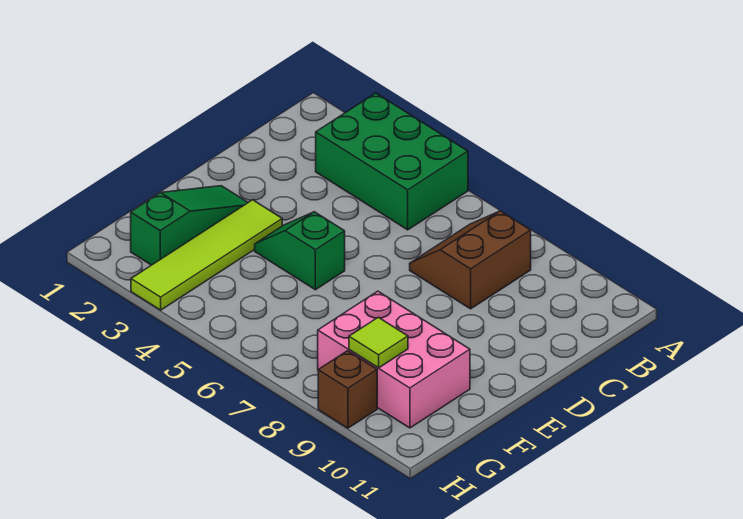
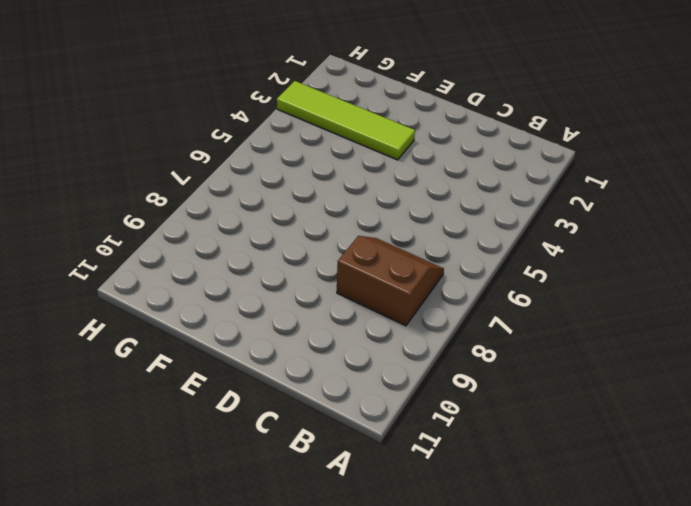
none -> green 2x3 brick [316,93,468,230]
none -> green 1x3 slope [131,186,248,265]

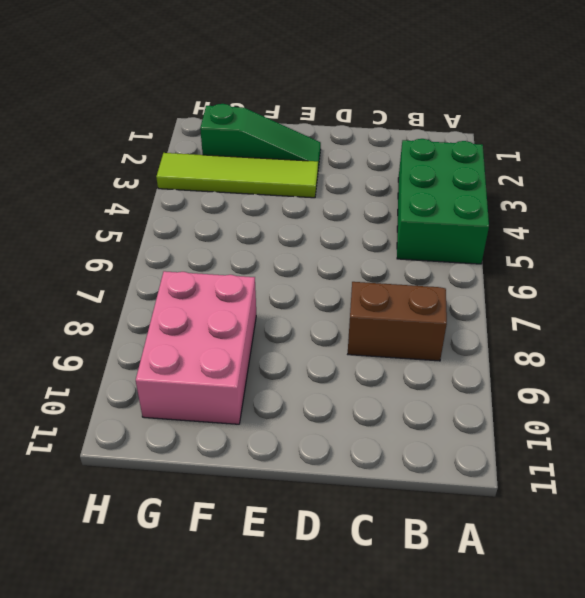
none -> green 1x2 slope [255,212,345,290]
none -> brown 1x1 brick [318,351,377,428]

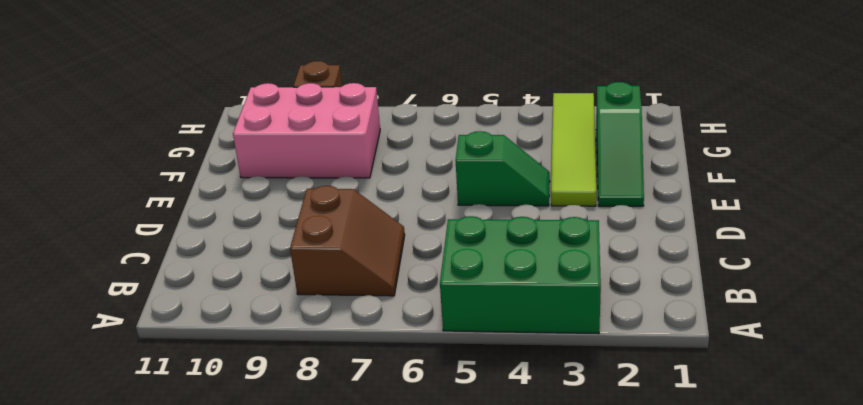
none -> lime 1x1 tile [349,317,408,368]

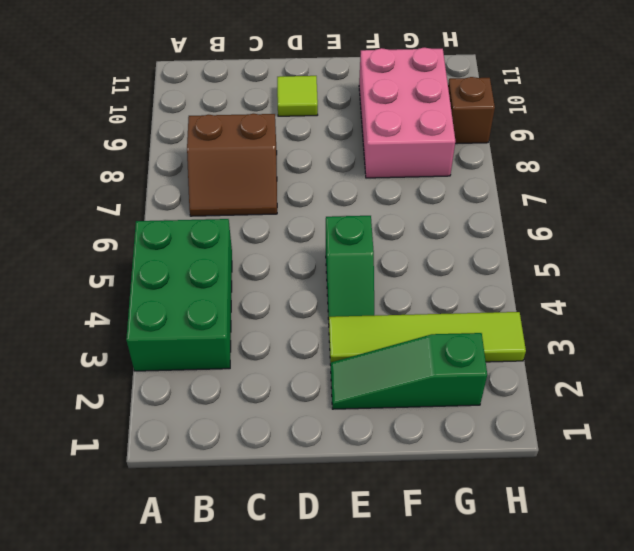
lime 1x1 tile [277,76,318,116] -> lime 1x1 tile moved to [349,317,408,368]

